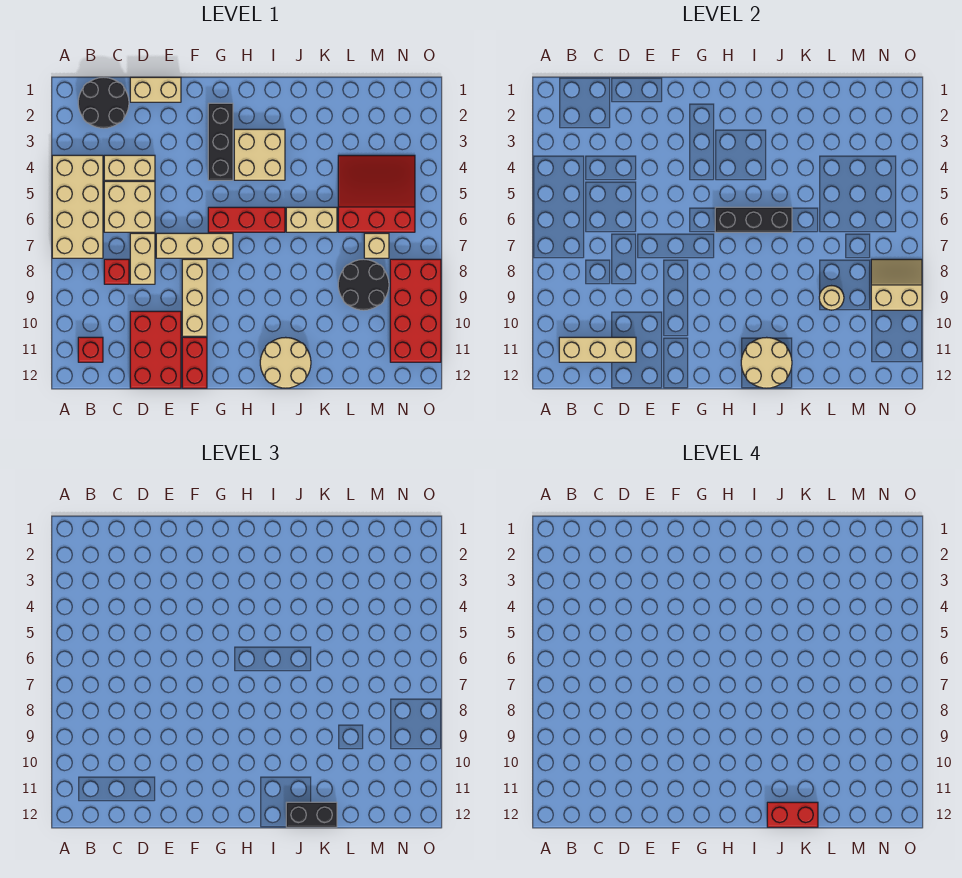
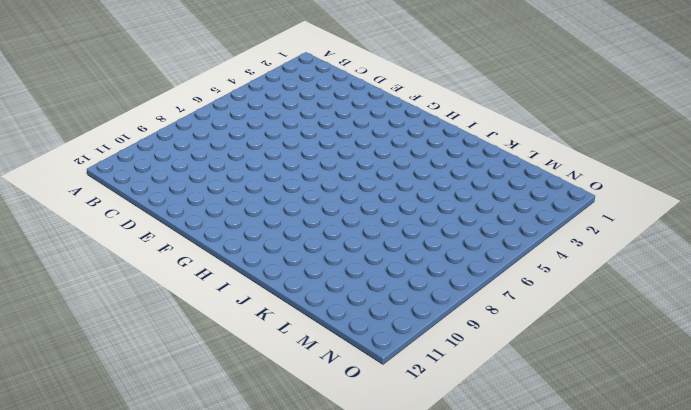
none -> tan 2x4 brick [52,155,103,258]
none -> black 2x2 round brick [78,77,129,128]
none -> red 1x1 brick [78,337,103,362]

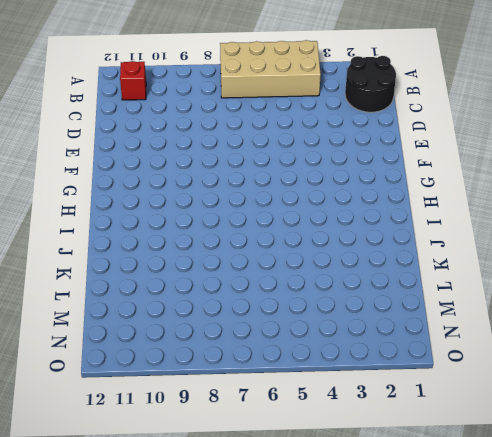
none -> tan 1x2 brick [104,155,155,180]
none -> tan 2x2 brick [104,181,155,232]
none -> red 1x1 brick [104,259,129,284]

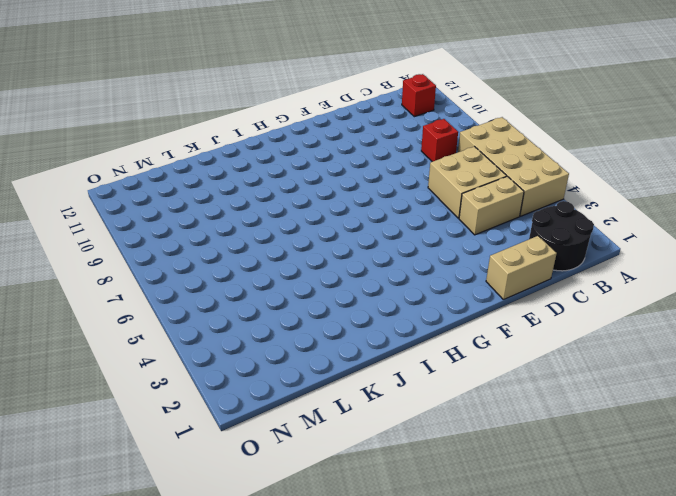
none -> tan 1x2 brick [130,233,155,284]
none -> red 2x3 brick [130,311,181,388]
none -> tan 1x3 brick [156,233,233,258]

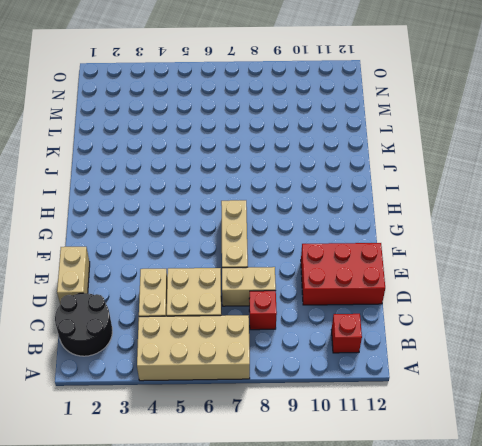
none -> tan 1x3 brick [182,259,207,336]
none -> red 1x2 brick [182,337,207,388]
none -> black 1x3 brick [208,103,233,180]

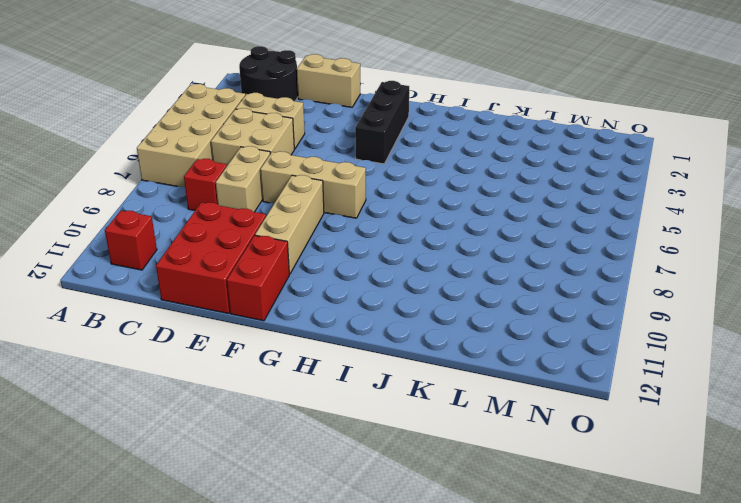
none -> red 1x3 brick [208,207,285,232]
none -> tan 2x2 brick [234,129,285,180]
none -> tan 2x2 round brick [260,337,311,388]

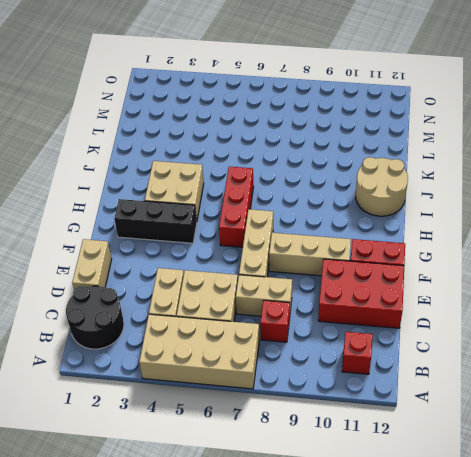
none -> tan 1x2 brick [286,207,337,232]
none -> red 3x3 slope [338,155,415,232]
none -> black 2x2 round brick [338,259,389,310]

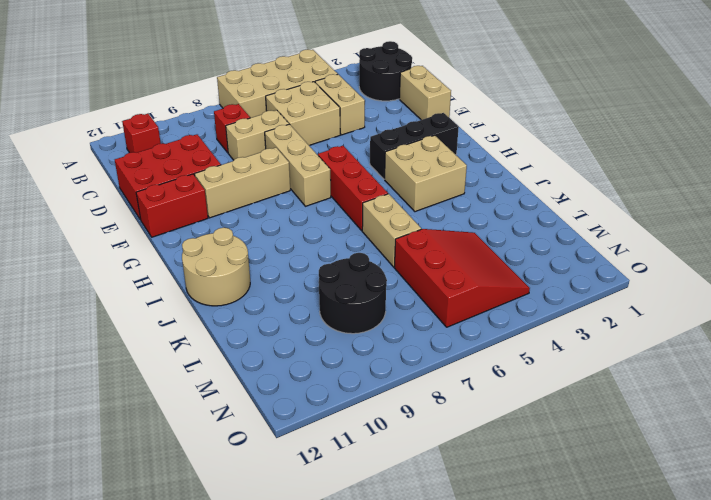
none -> tan 1x1 brick [364,233,389,258]
none -> red 2x4 brick [390,259,441,362]
none -> tan 1x3 brick [559,337,636,362]

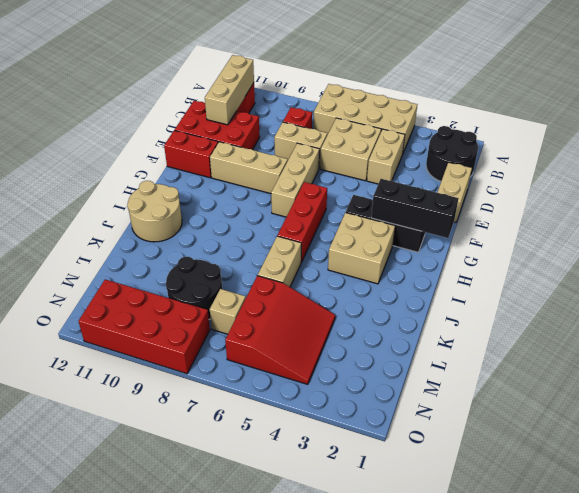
black 1x3 brick [371,179,459,238] -> black 1x3 brick turned to [715,207,792,232]
none -> tan 2x2 round brick [741,337,792,388]
none -> tan 1x1 round brick [819,286,844,310]
none -> tan 2x2 slope [871,259,922,310]

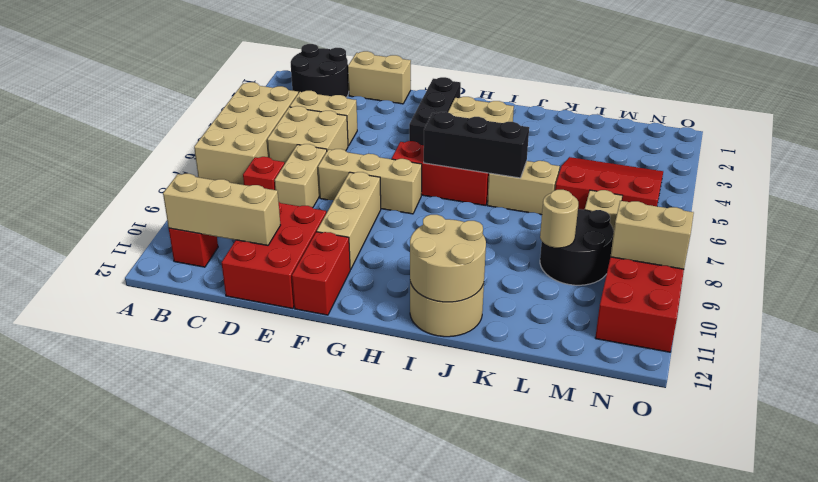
none -> black 1x2 brick [286,802,337,827]
none -> red 1x2 brick [767,802,818,827]

